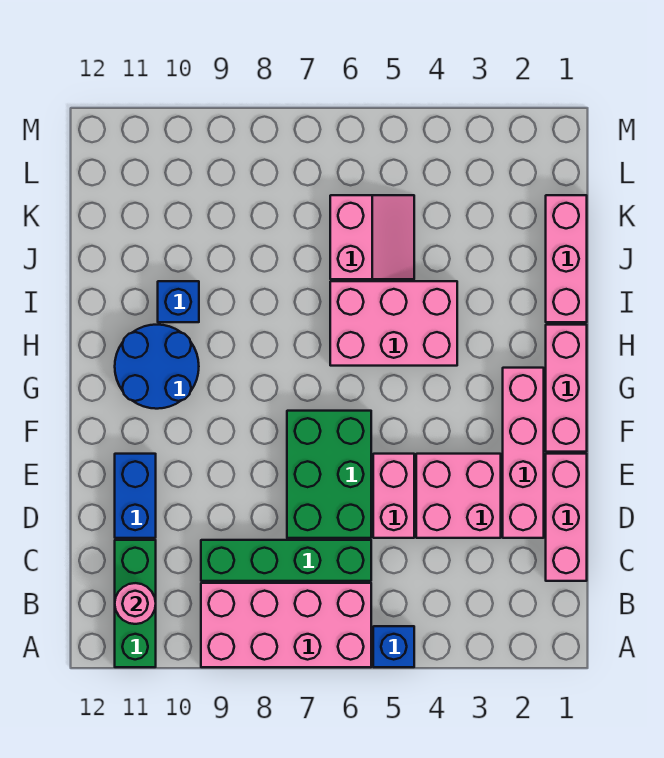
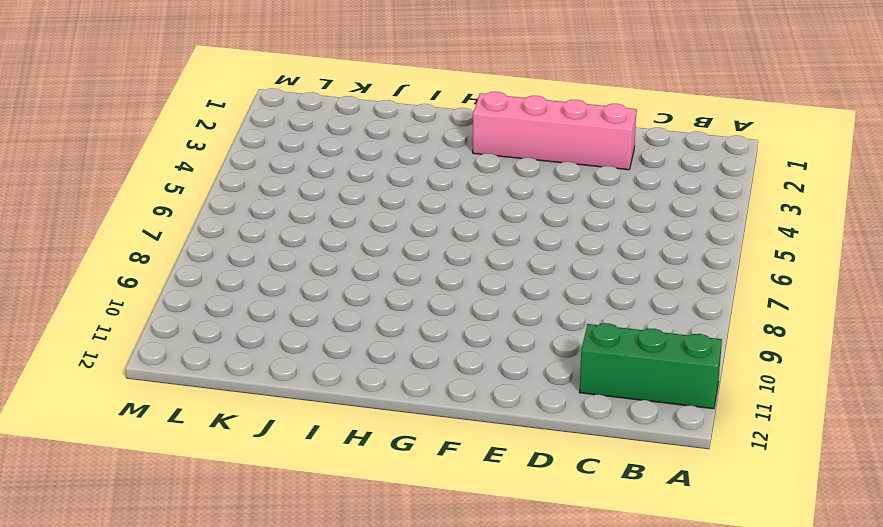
none -> blue 1x1 brick [373,626,414,667]
none -> pink 2x4 brick [201,583,371,667]
none -> pink 1x3 brick [546,454,587,581]

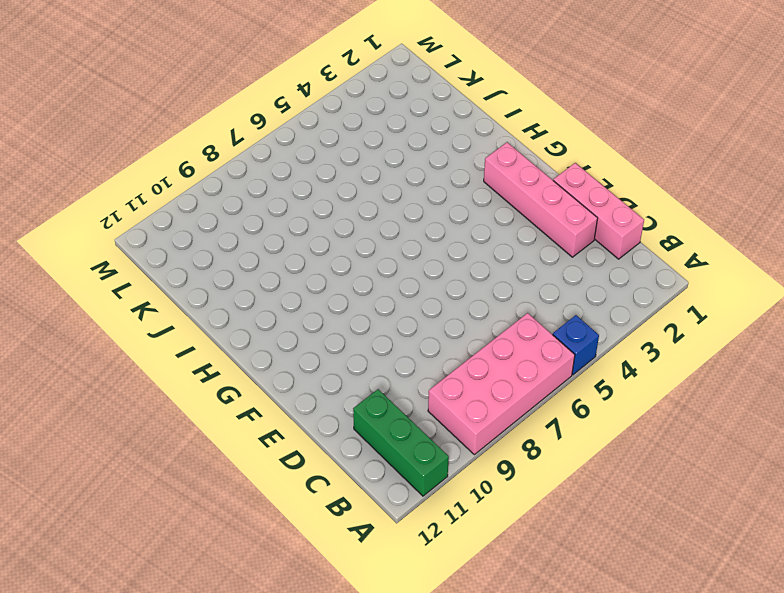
none -> green 1x4 brick [201,540,371,581]
none -> pink 2x2 brick [416,454,501,538]
none -> pink 1x2 brick [373,454,414,538]

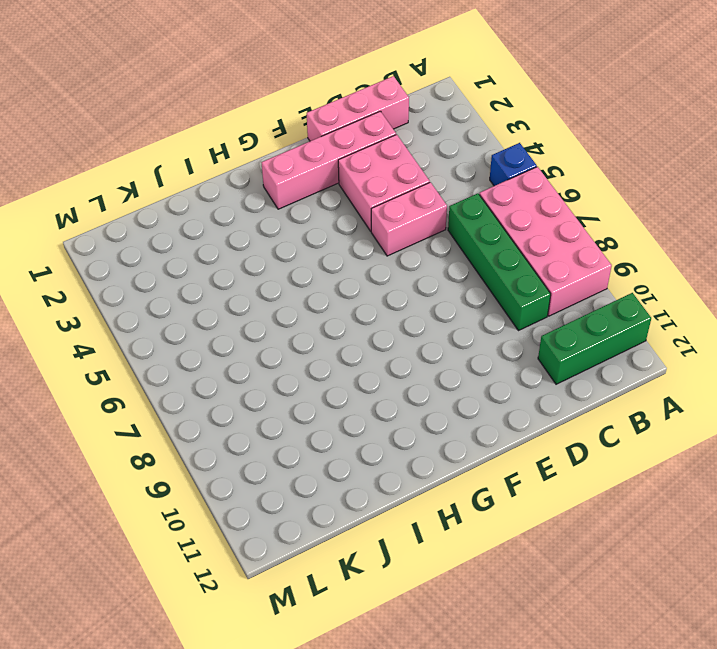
none -> green 2x3 brick [287,411,371,538]
none -> blue 1x2 brick [115,454,156,538]
none -> pink 1x3 brick [546,325,587,452]

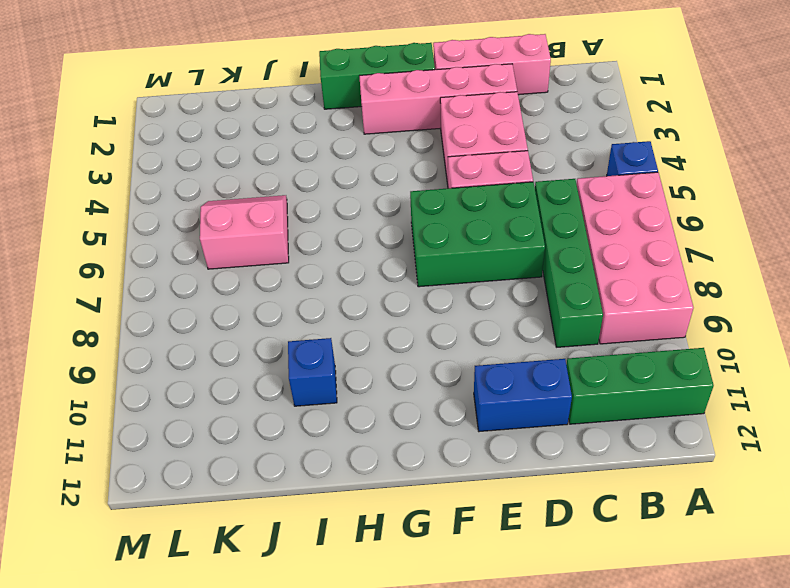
green 1x3 brick [319,43,435,109] -> pink 1x3 brick [546,325,587,452]
none -> blue 2x2 round brick [115,325,199,409]
none -> pink 2x3 brick [330,281,457,366]
none -> pink 1x3 brick [546,195,587,322]

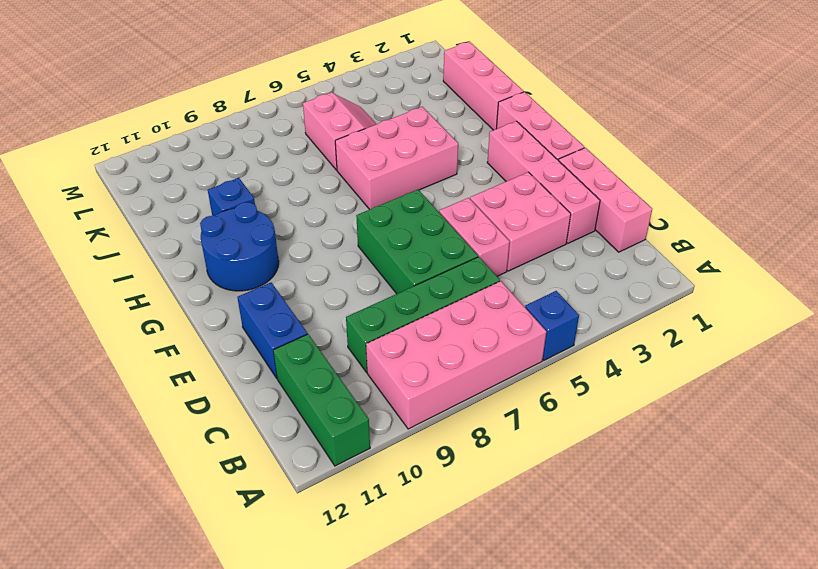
none -> pink 1x1 round brick [115,583,156,624]

